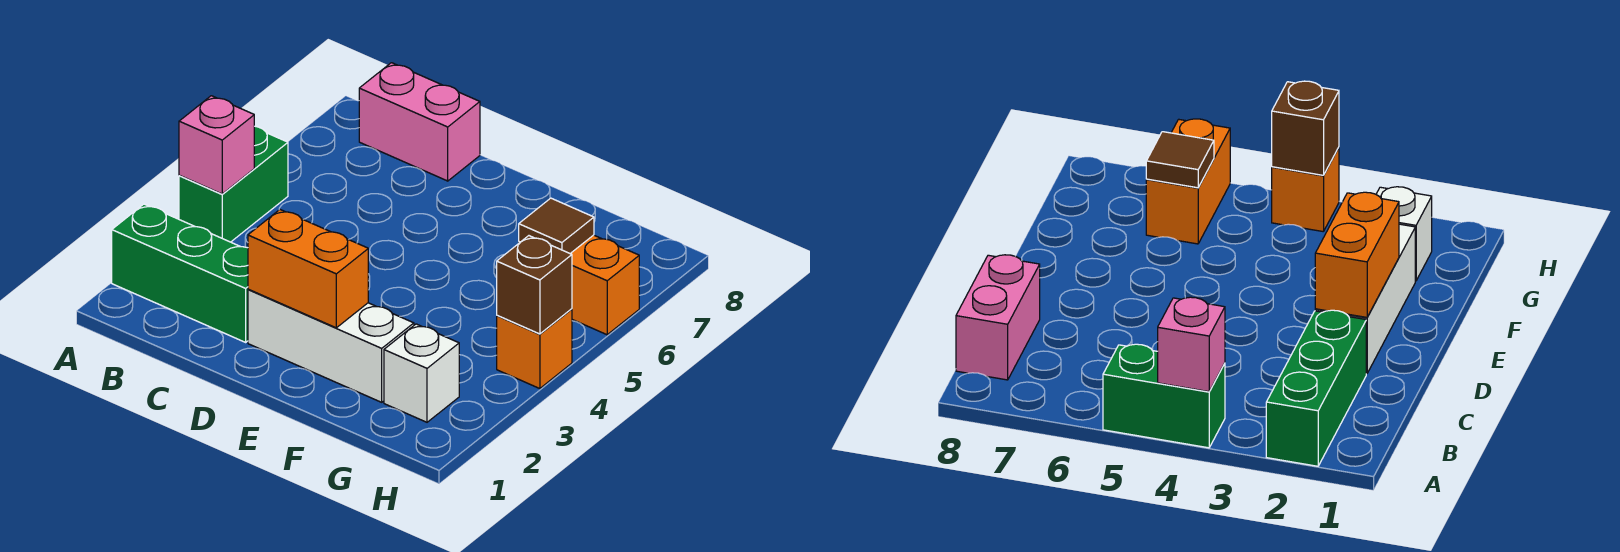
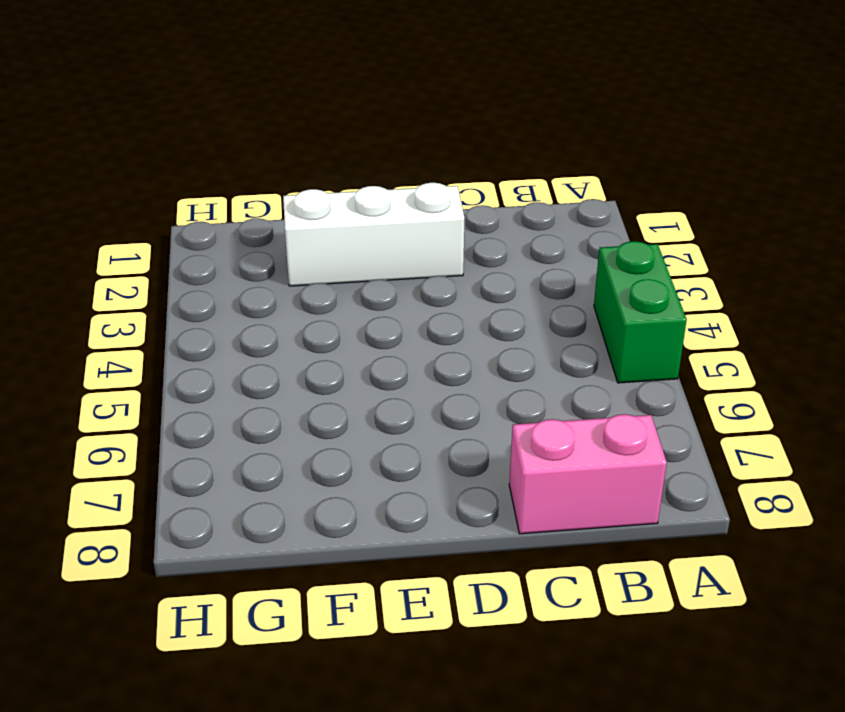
none -> green 1x3 brick [112,204,248,342]
none -> white 1x1 brick [384,324,459,422]

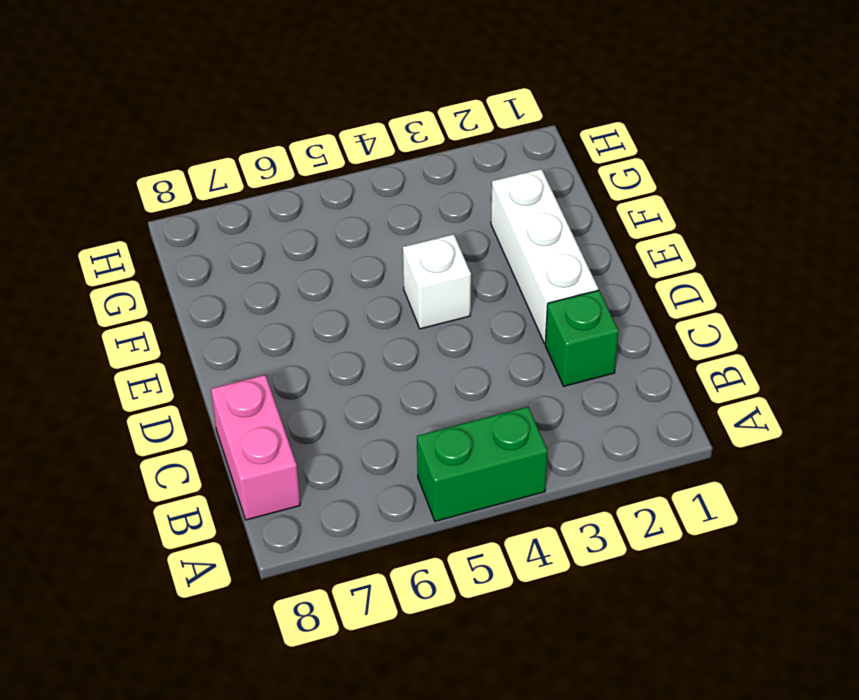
green 1x1 brick [545,290,619,386] -> green 1x3 brick [112,204,248,342]
white 1x1 brick [403,234,471,329] -> white 1x1 brick moved to [384,324,459,422]
none -> orange 1x2 brick [519,235,639,335]
none -> orange 1x1 brick [497,309,572,389]

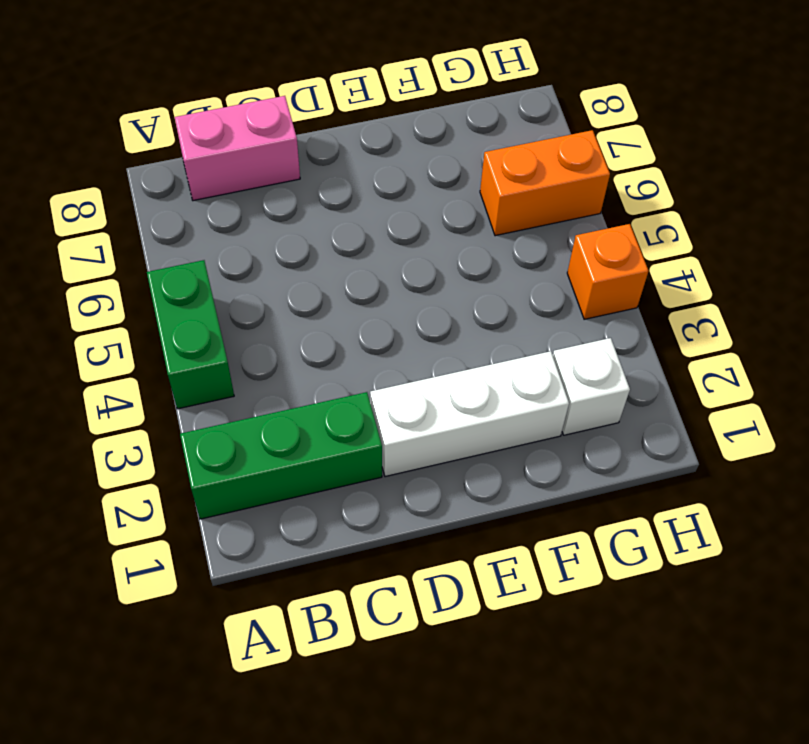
none -> pink 1x1 brick [179,96,254,194]
none -> orange 1x2 brick [248,210,368,328]

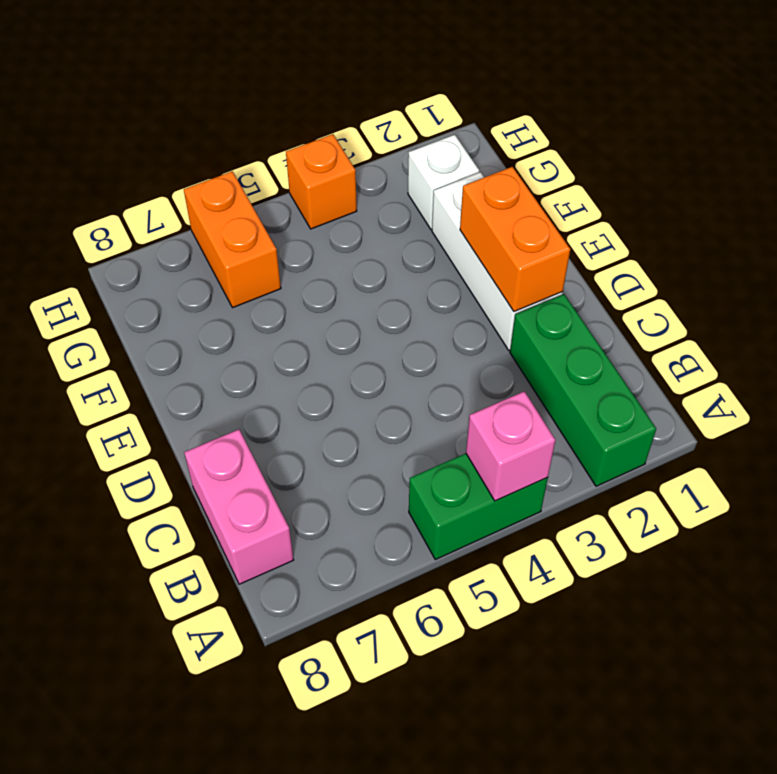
none -> brown 1x1 tile [519,198,594,253]
none -> brown 1x1 brick [497,236,572,334]

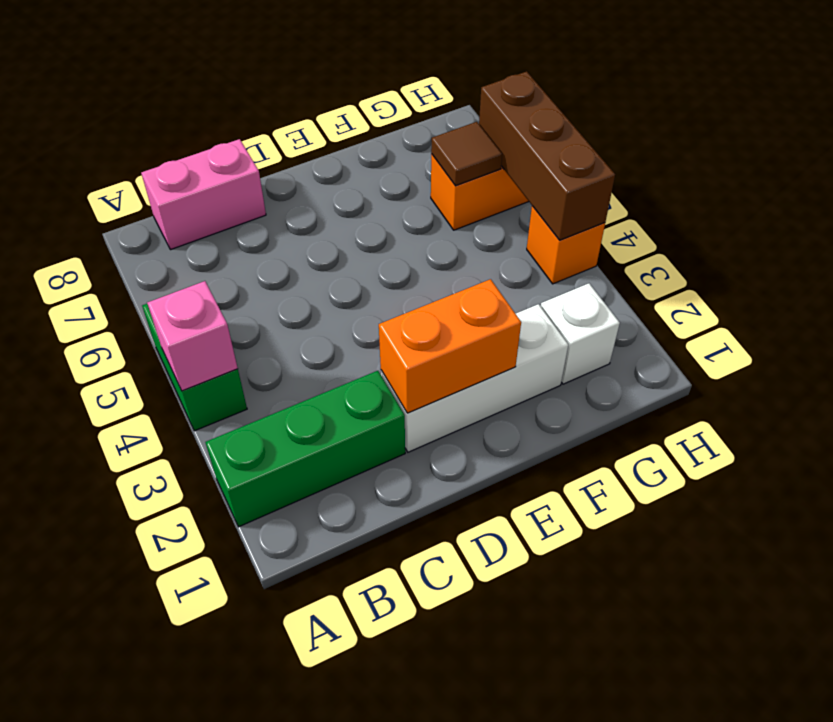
brown 1x3 brick [479,71,615,240] -> brown 1x1 brick [497,236,572,334]

